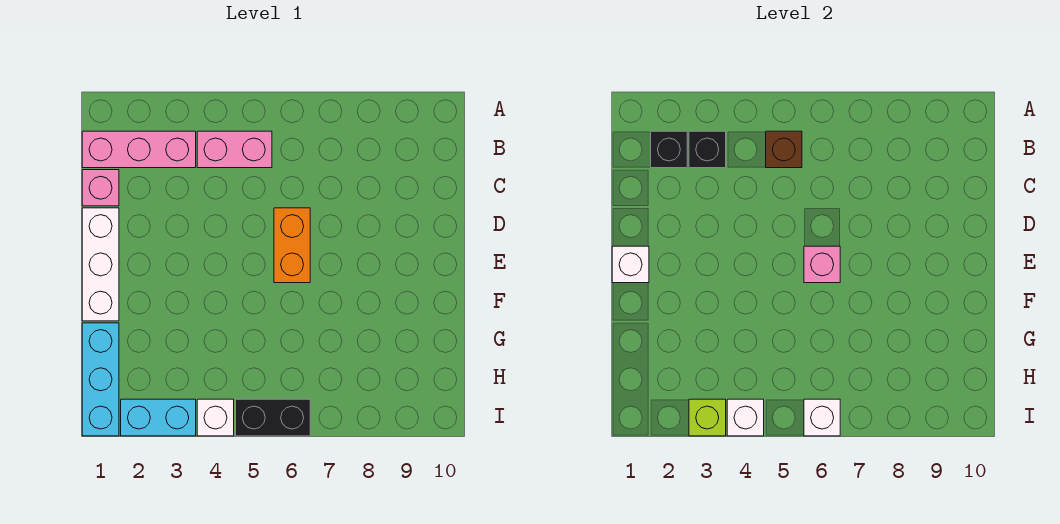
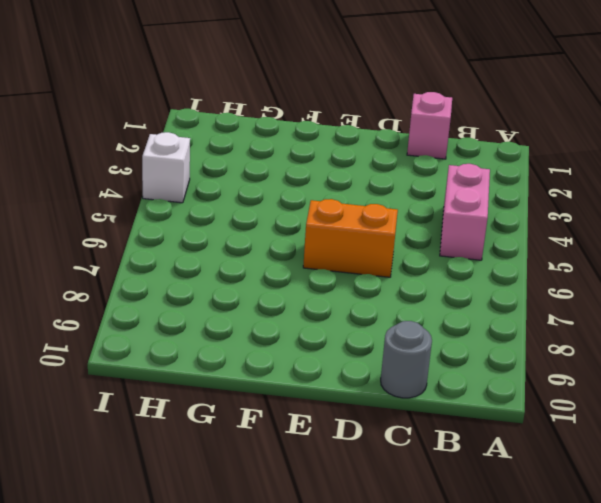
grey 1x1 round brick [381,321,432,398] -> none
none -> pink 1x3 brick [82,131,196,168]
none -> white 1x3 brick [82,208,119,321]
none -> cyan 1x3 brick [82,323,119,436]

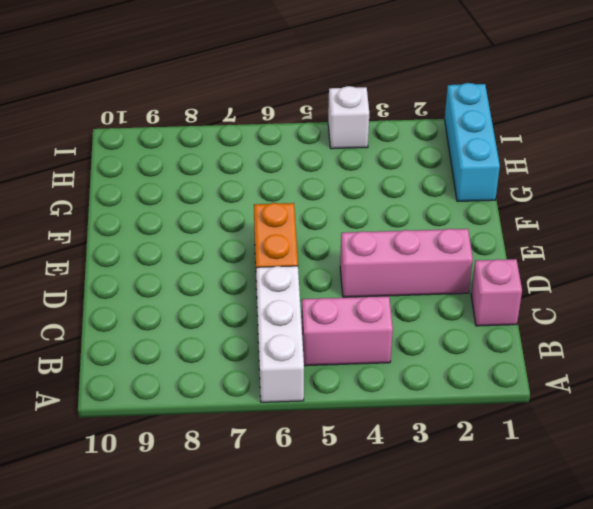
white 1x3 brick [256,266,304,402] -> white 1x3 brick moved to [82,208,119,321]
pink 1x3 brick [340,229,473,297] -> pink 1x3 brick moved to [82,131,196,168]
none -> cyan 1x2 brick [121,399,196,436]
none -> black 1x2 brick [236,399,310,436]
none -> black 1x1 brick [651,131,687,168]

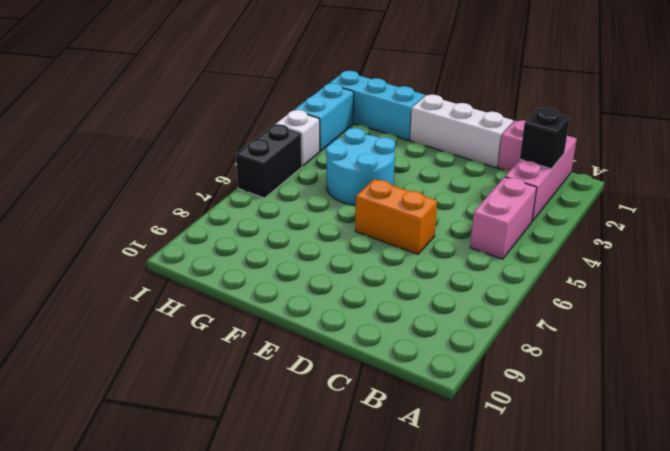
cyan 2x2 round brick [326,128,395,205] -> none
none -> black 1x1 brick [689,131,726,168]
none -> brown 1x1 brick [766,131,802,168]
none -> white 1x1 brick [612,246,649,283]

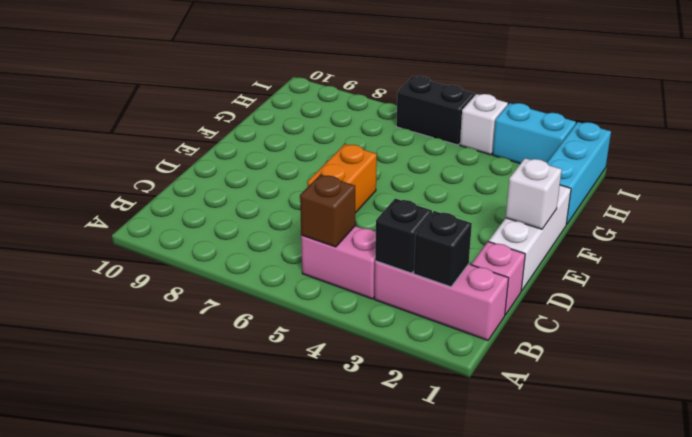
none -> pink 1x1 brick [804,246,840,283]
none -> lime 1x1 brick [689,399,726,436]
none -> white 1x1 brick [727,399,764,436]

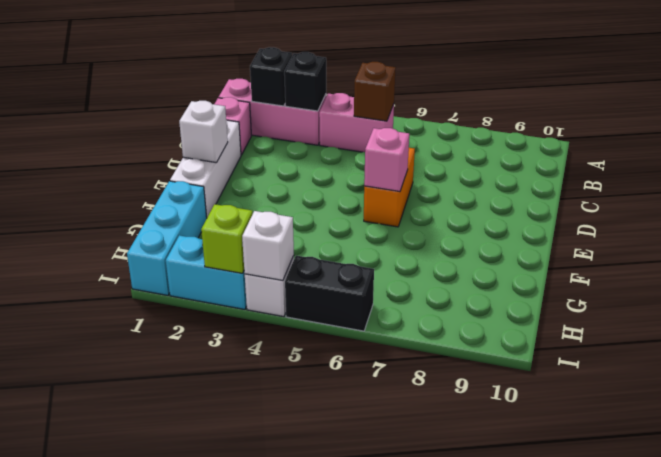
none -> white 1x1 brick [804,399,840,436]

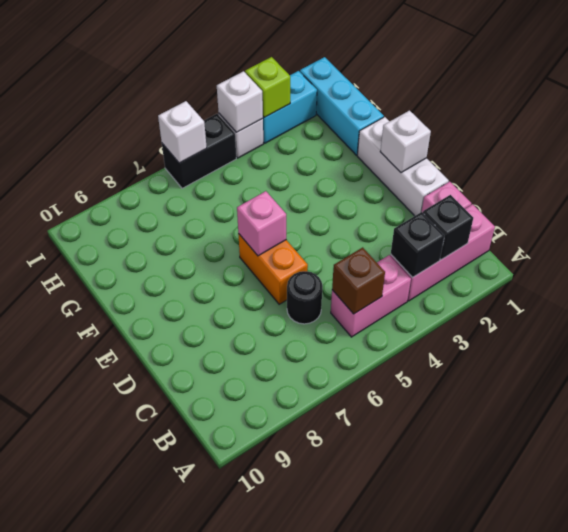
black 1x1 round brick [287,271,322,324] -> none

